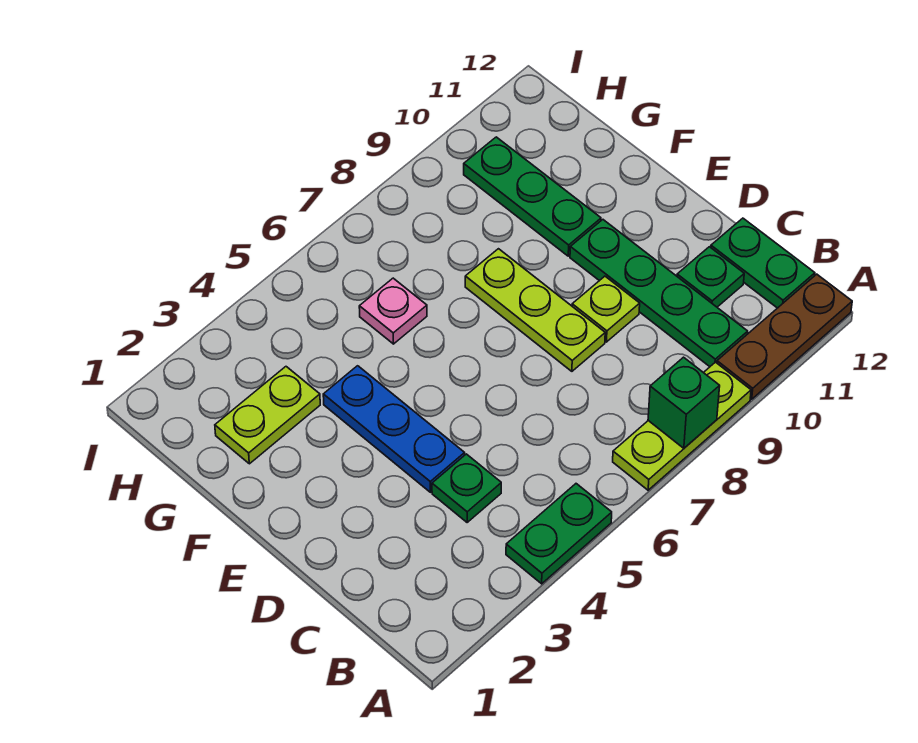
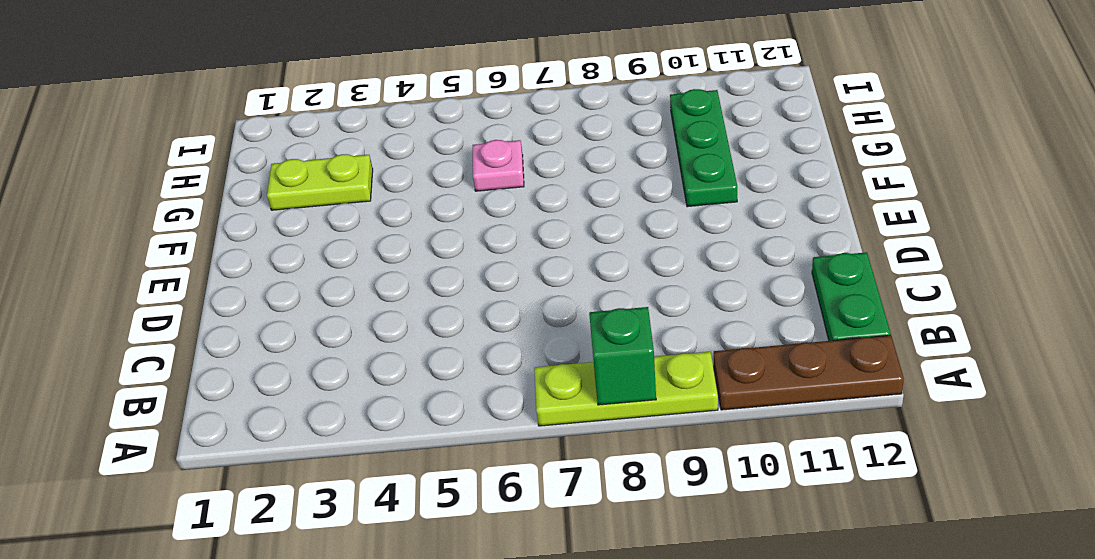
none -> green 1x2 plate [506,484,612,584]
none -> green 1x4 plate [570,220,748,367]
none -> green 1x1 plate [432,454,501,522]

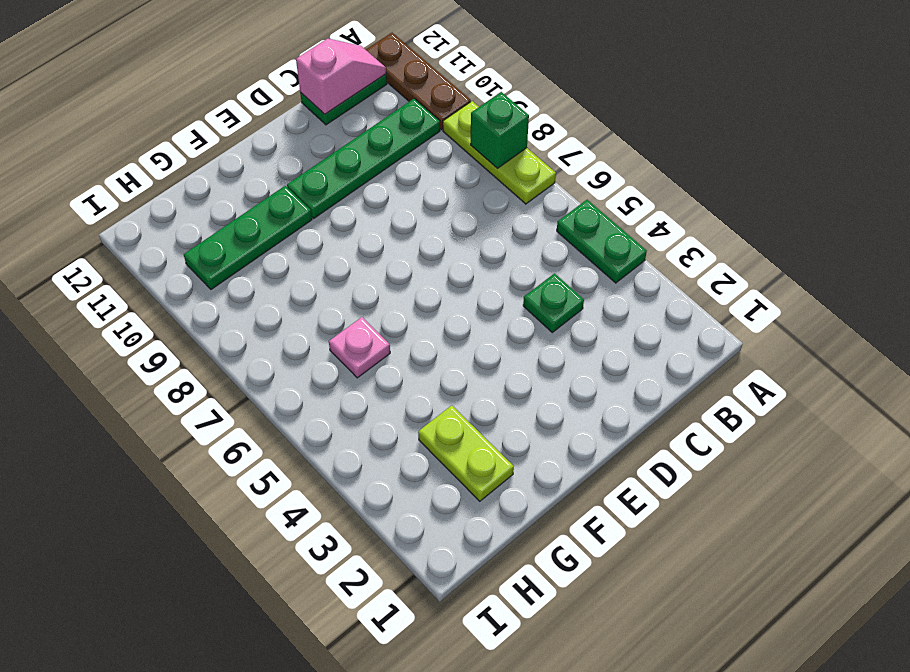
pink 1x2 slope [296,39,386,114] -> none
none -> green 1x1 plate [677,247,744,307]
none -> blue 1x3 plate [323,366,465,492]
none -> lime 1x3 plate [465,249,605,371]

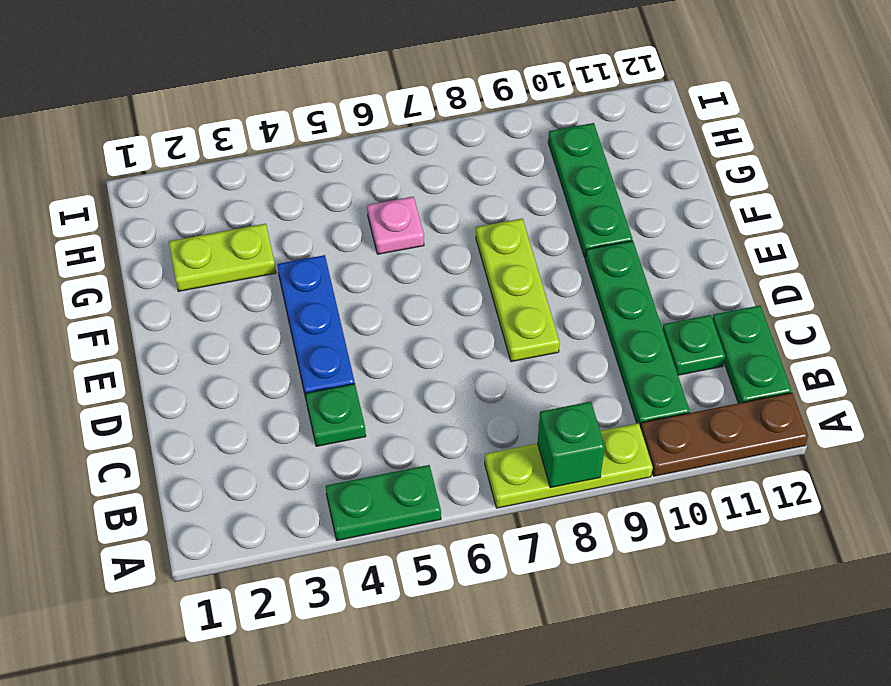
none -> lime 1x1 plate [572,276,640,342]

